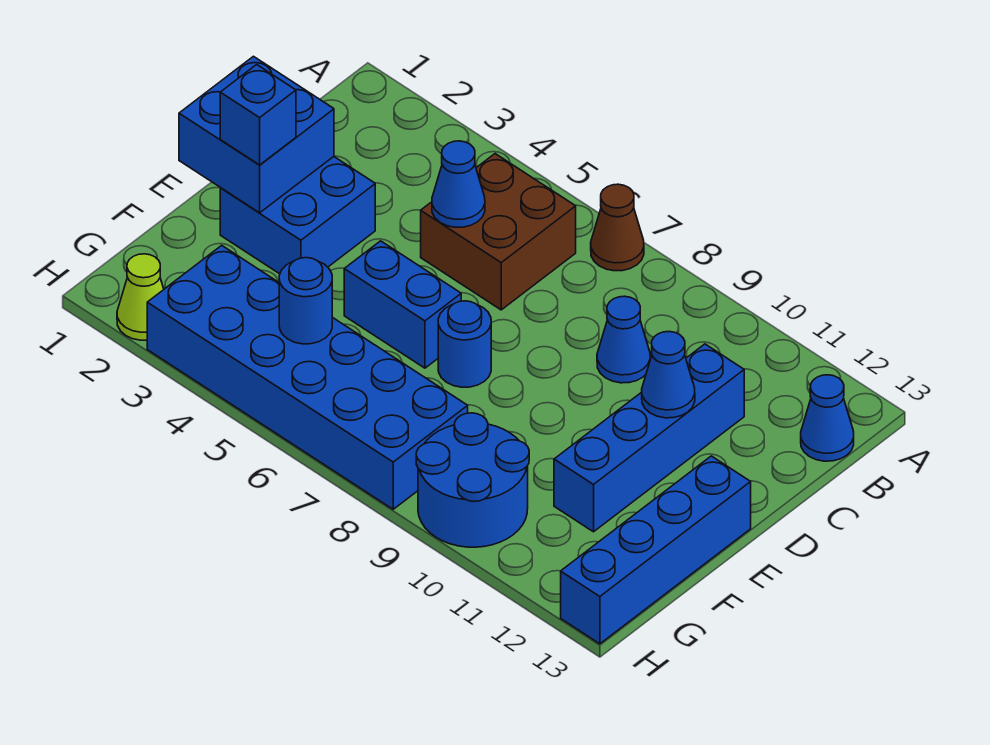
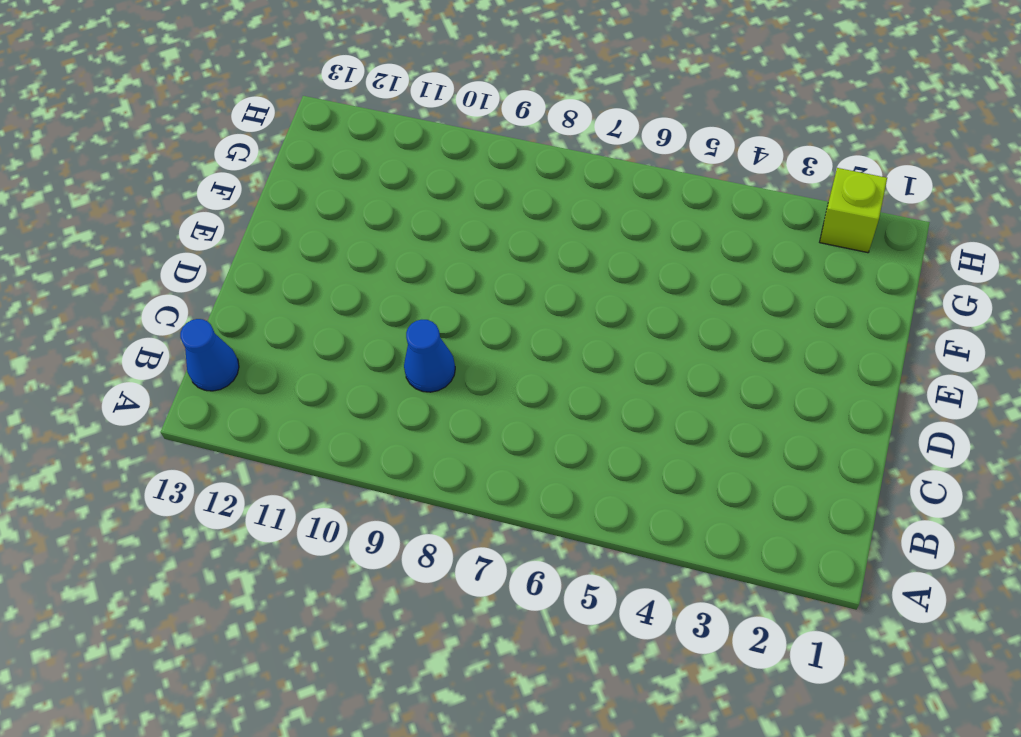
lime 1x1 brick [820,168,887,253] -> lime 1x1 cone [117,254,164,340]
none -> brown 1x1 cone [591,184,644,271]
none -> brown 2x2 brick [421,154,576,310]
none -> blue 1x4 brick [554,344,744,532]

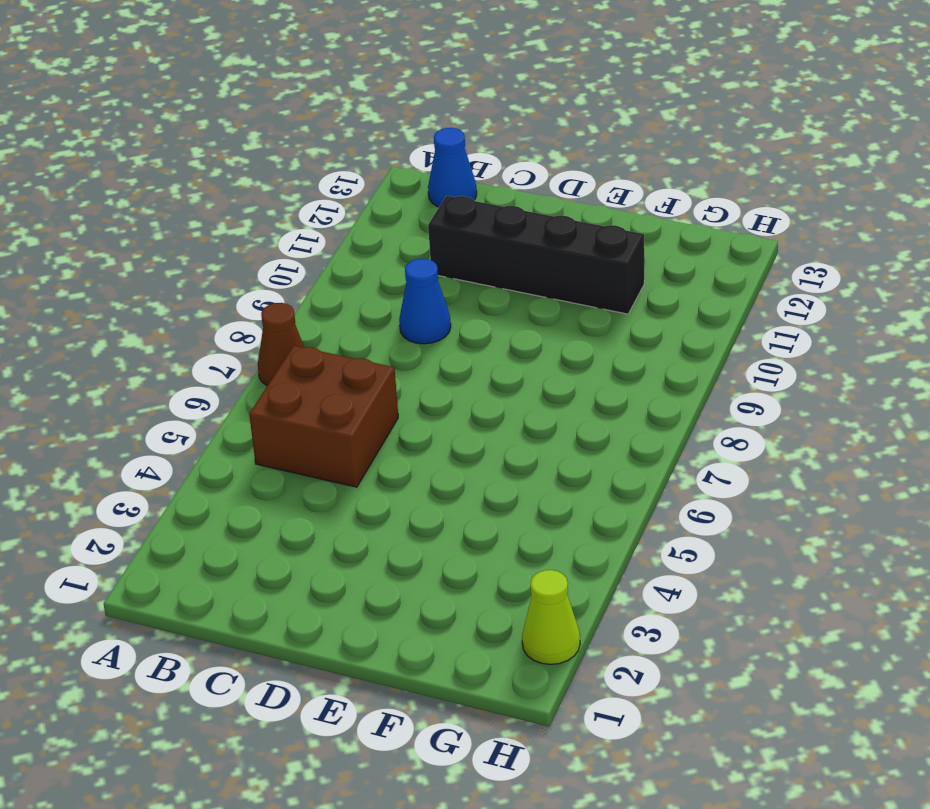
black 1x4 brick [428,196,644,314] -> blue 1x4 brick [554,344,744,532]
none -> blue 2x2 brick [220,157,375,274]
none -> blue 1x2 brick [344,241,461,368]
none -> blue 1x1 round brick [438,301,491,387]

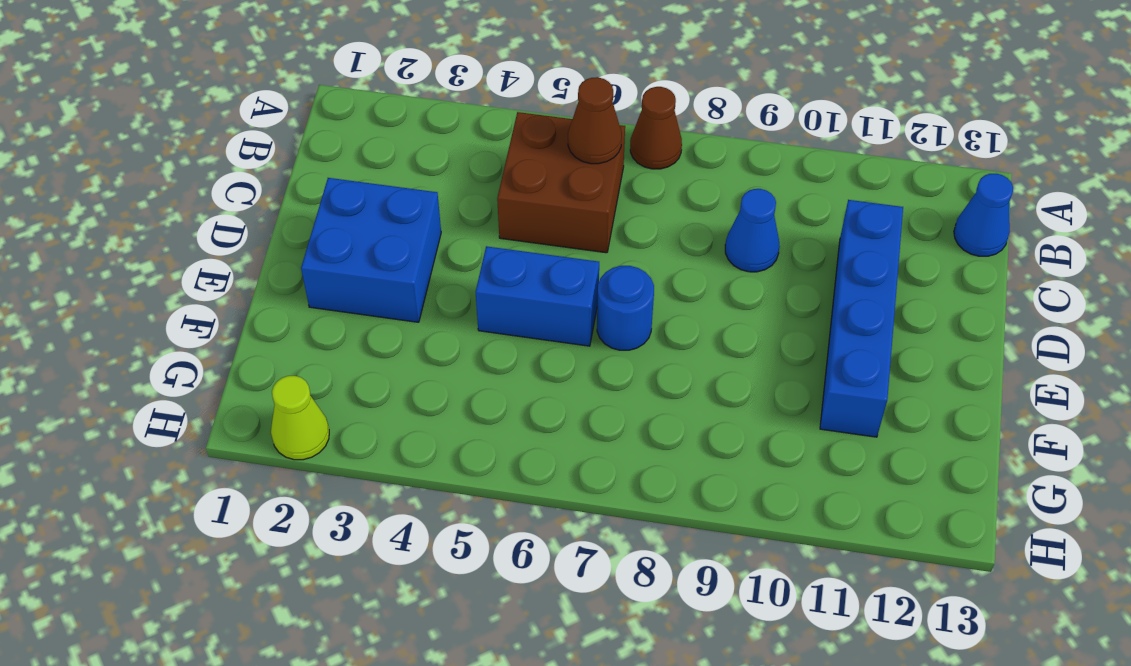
brown 1x1 cone [568,77,622,164] -> none
none -> blue 1x4 brick [561,456,751,644]
none -> blue 2x6 brick [147,245,468,509]
none -> blue 2x2 round brick [416,413,529,547]

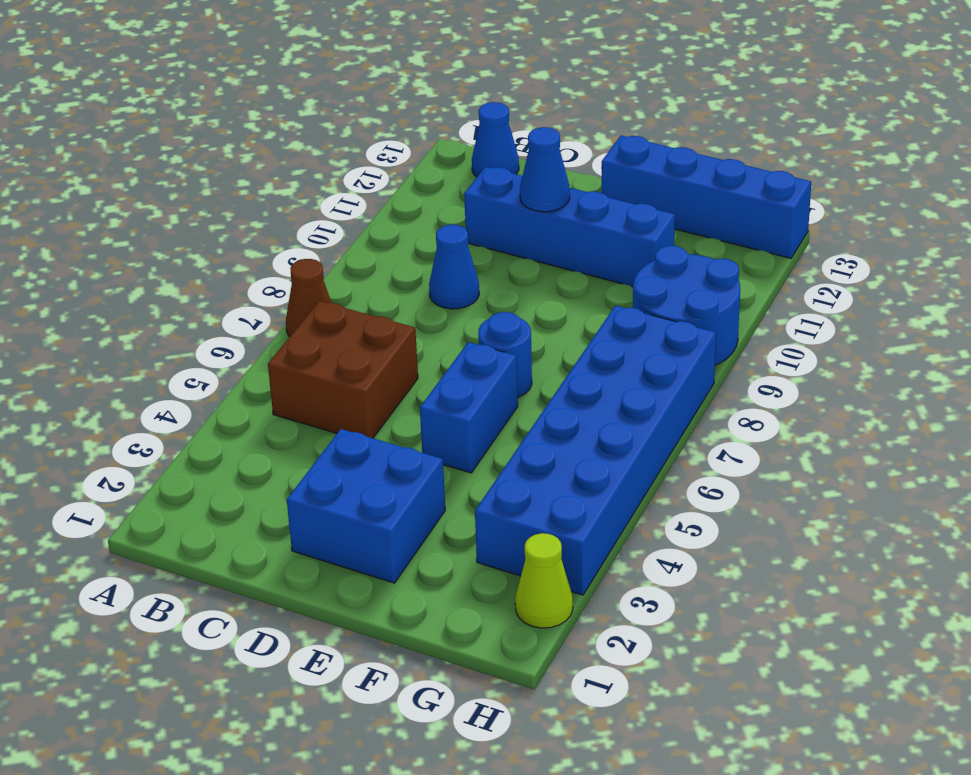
none -> blue 1x1 cone [432,141,485,227]
none -> blue 2x2 brick [179,56,334,213]
none -> blue 1x1 round brick [279,258,332,344]

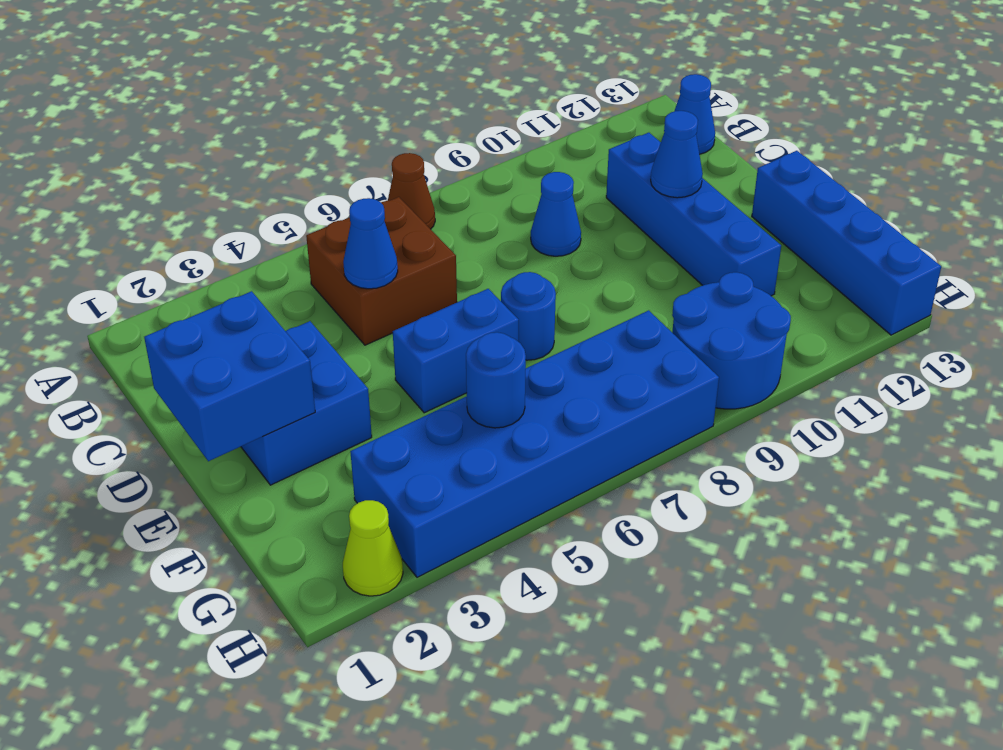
none -> blue 1x1 brick [220,65,296,165]

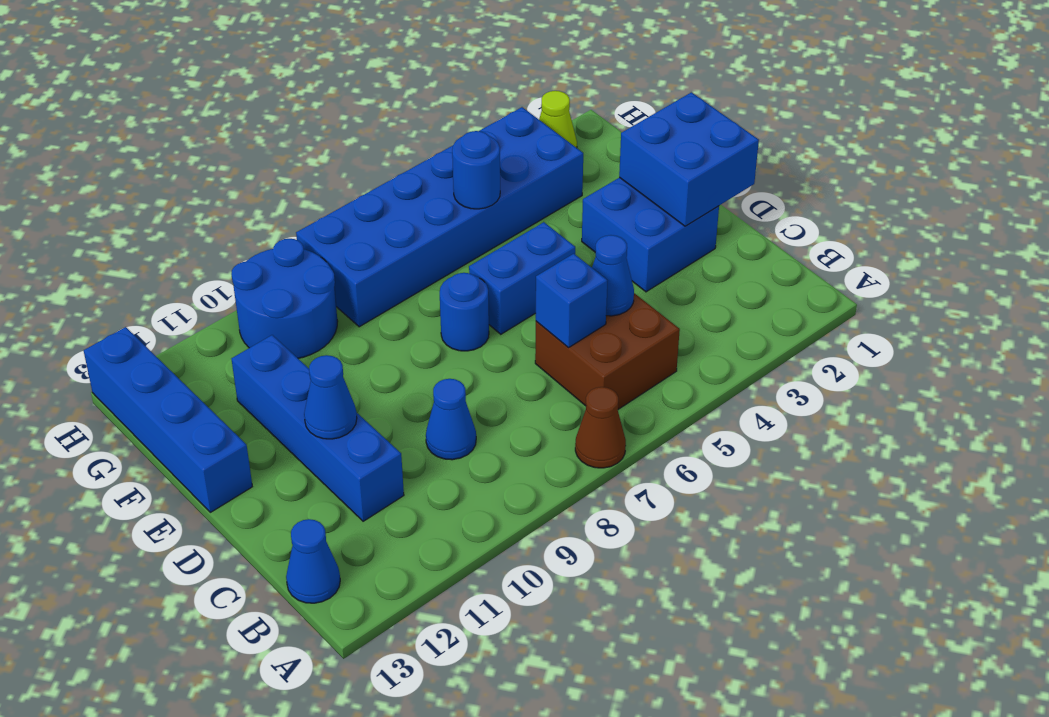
blue 1x1 brick [536,254,608,347] -> blue 1x1 brick moved to [220,65,296,165]

